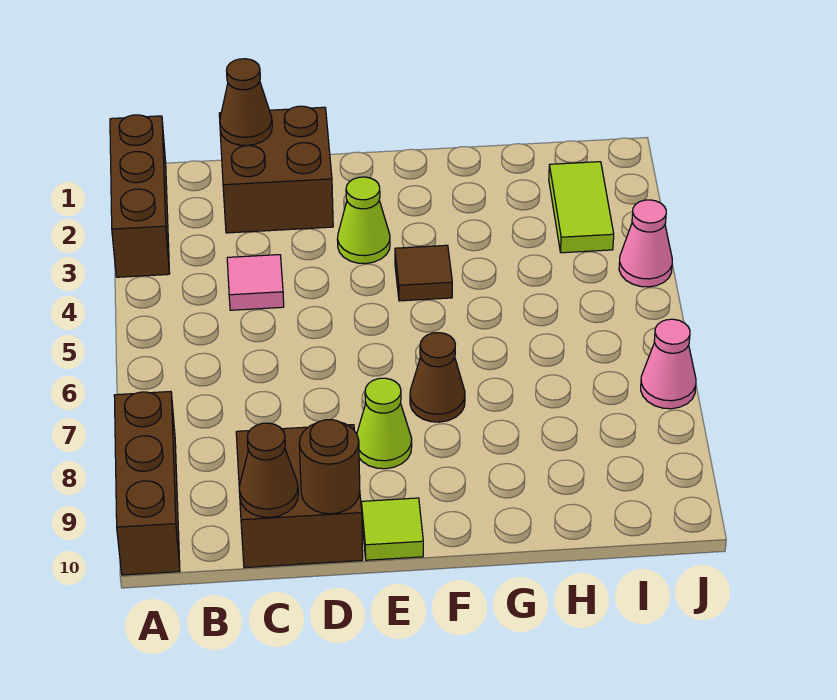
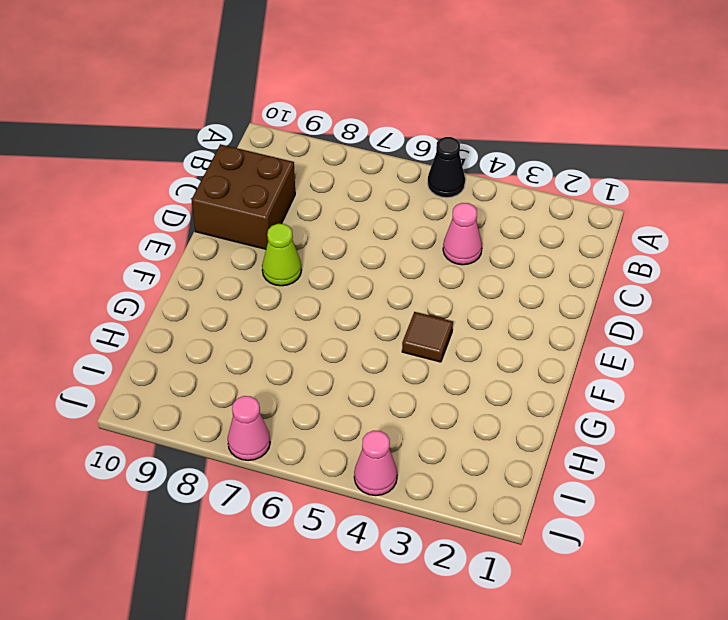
black 1x1 cone [427,137,465,198] -> none
pink 1x1 cone [443,203,482,265] -> pink 1x1 tile [227,255,284,310]
none -> brown 1x3 brick [110,115,170,277]
none -> brown 1x3 brick [114,391,180,575]
none -> brown 2x2 brick [219,106,333,233]

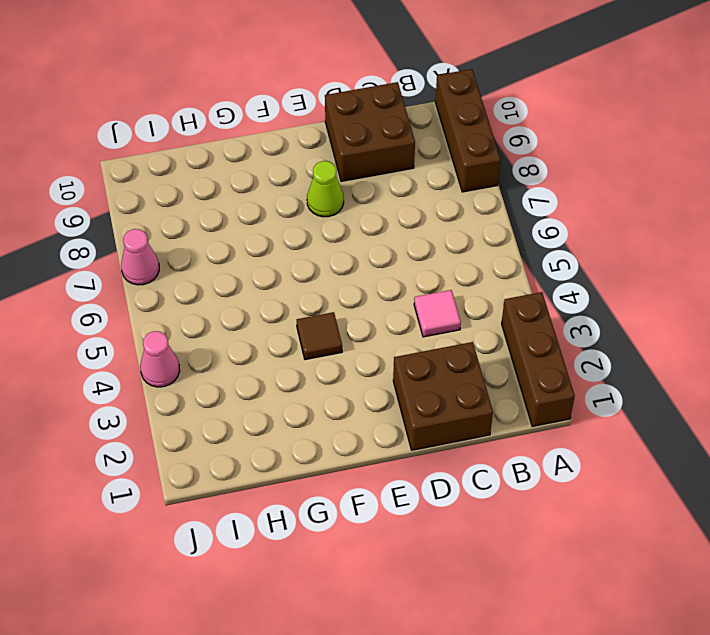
none -> lime 1x1 cone [337,177,390,264]
none -> lime 1x1 tile [361,498,423,560]
none -> brown 1x1 cone [410,333,465,422]

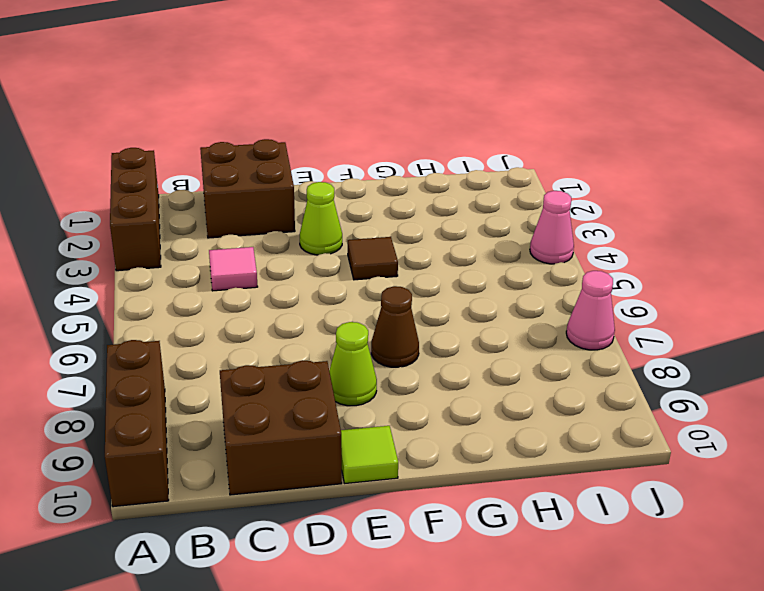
none -> lime 1x2 tile [549,162,614,253]
none -> brown 1x1 cone [220,59,272,146]
none -> brown 1x1 cone [239,423,298,517]

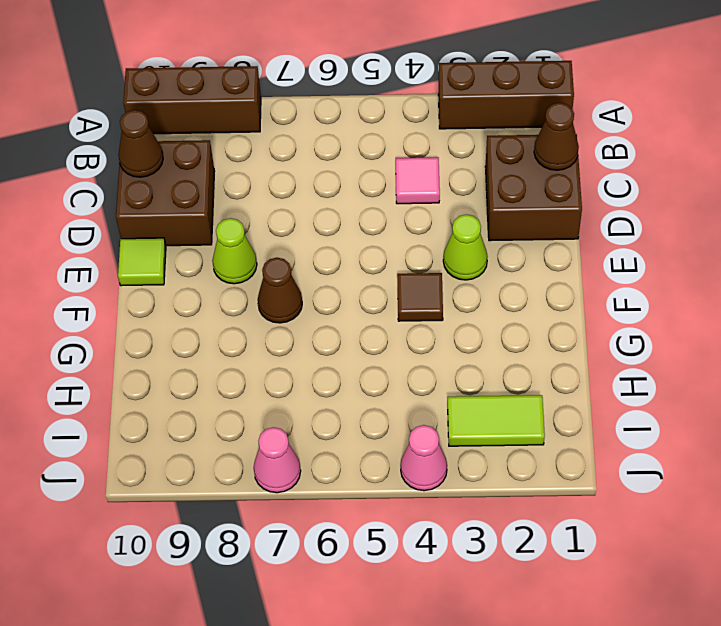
none -> brown 1x1 round brick [299,420,360,514]

